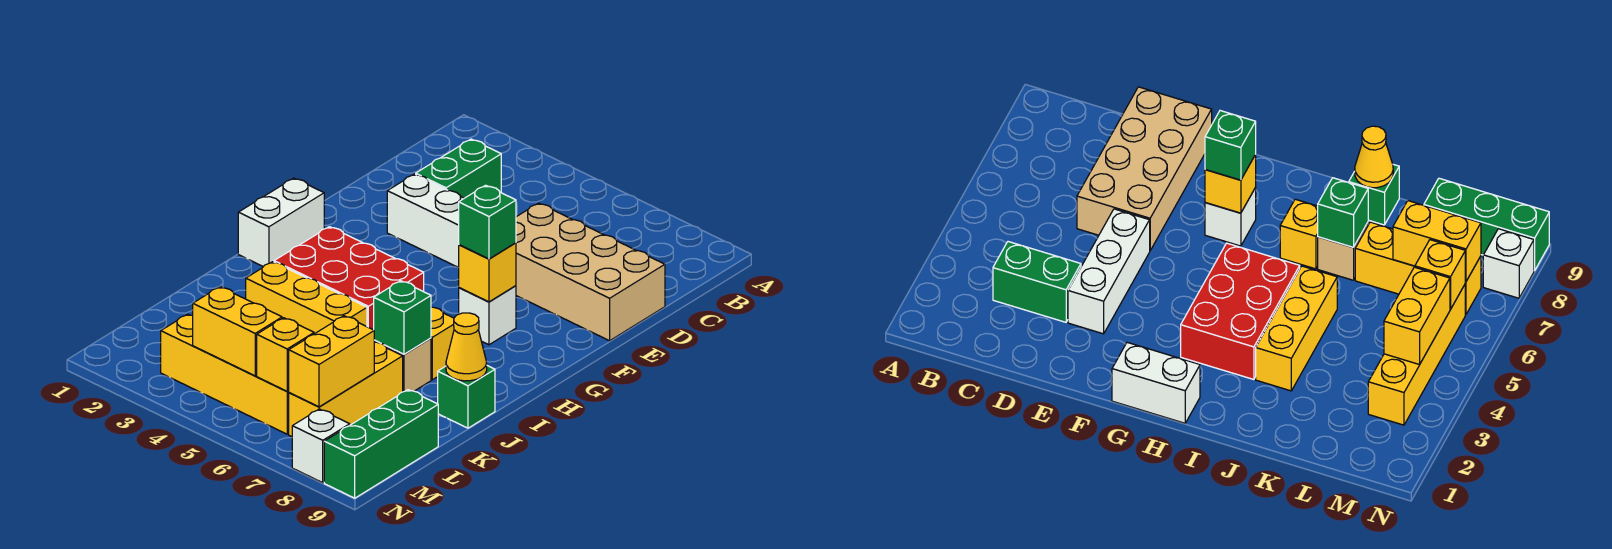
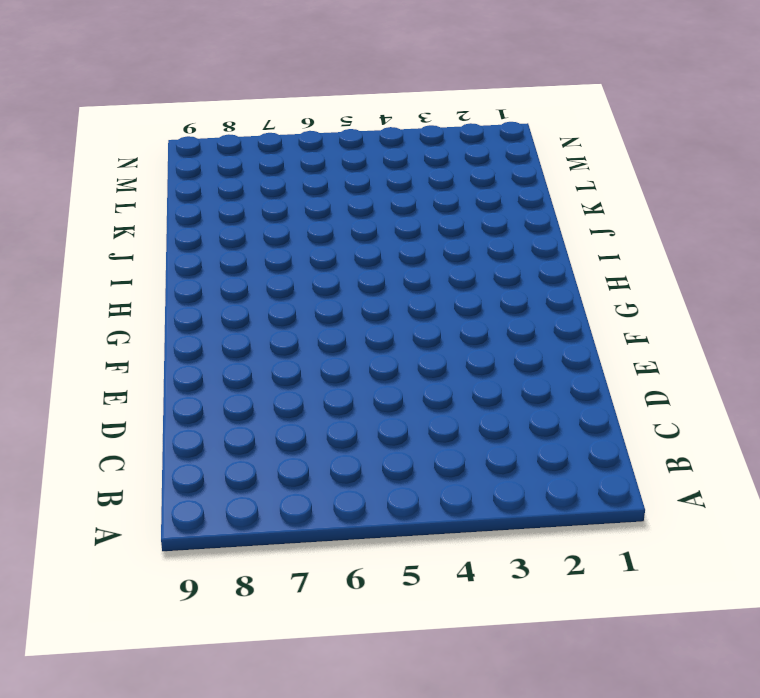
none -> green 1x2 brick [416,139,501,198]
none -> tan 2x4 brick [516,203,665,341]
none -> white 1x3 brick [387,174,464,268]

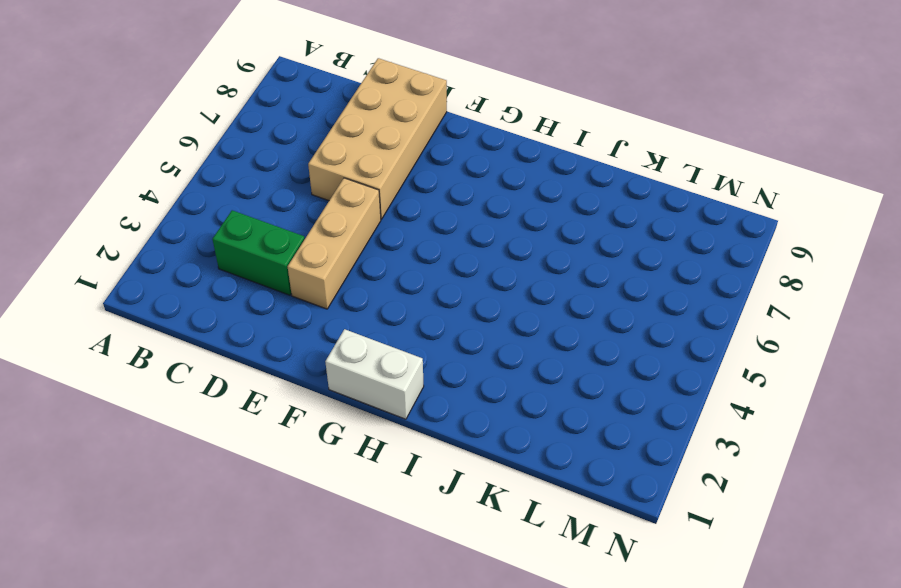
tan 1x3 brick [288,178,381,309] -> white 1x3 brick [387,174,464,268]
none -> white 1x1 brick [459,286,516,345]
none -> red 2x3 brick [274,227,424,330]
none -> yellow 1x1 brick [431,307,454,380]

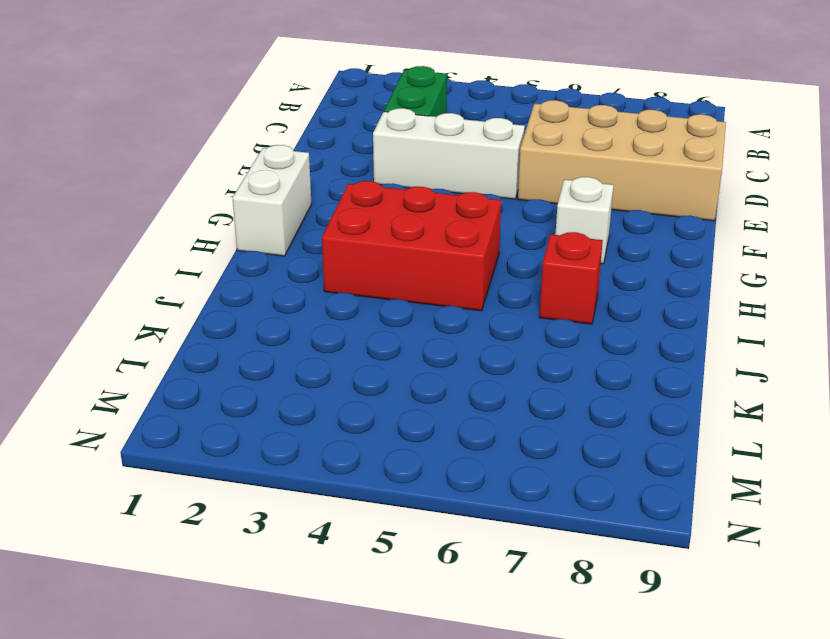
red 1x1 brick [539,232,603,324] -> yellow 1x1 brick [431,307,454,380]
none -> yellow 1x3 brick [246,262,367,334]
none -> tan 1x1 brick [374,338,431,392]
none -> green 1x1 brick [438,366,495,428]

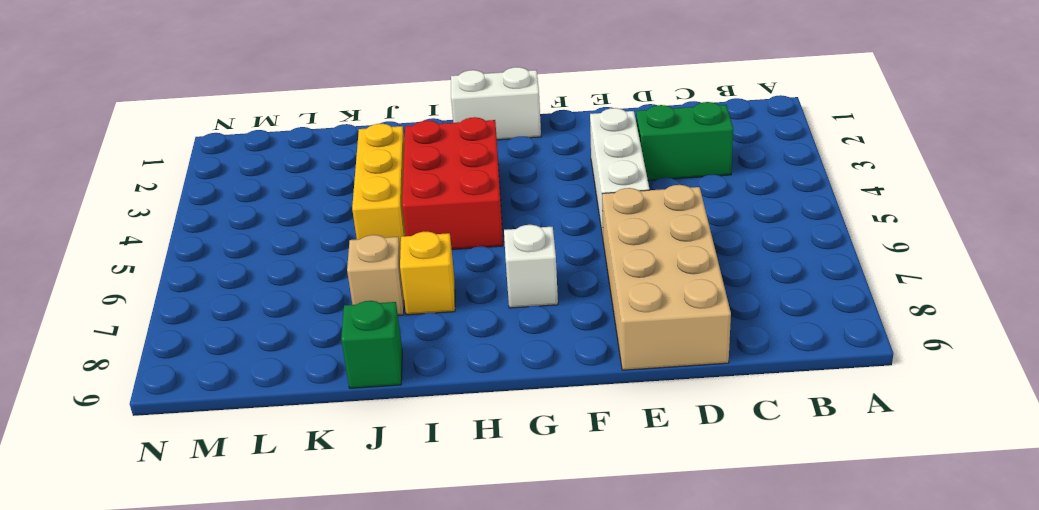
none -> yellow 1x3 brick [289,342,403,437]
none -> green 1x3 brick [324,390,438,498]
none -> yellow 1x4 brick [161,314,289,434]

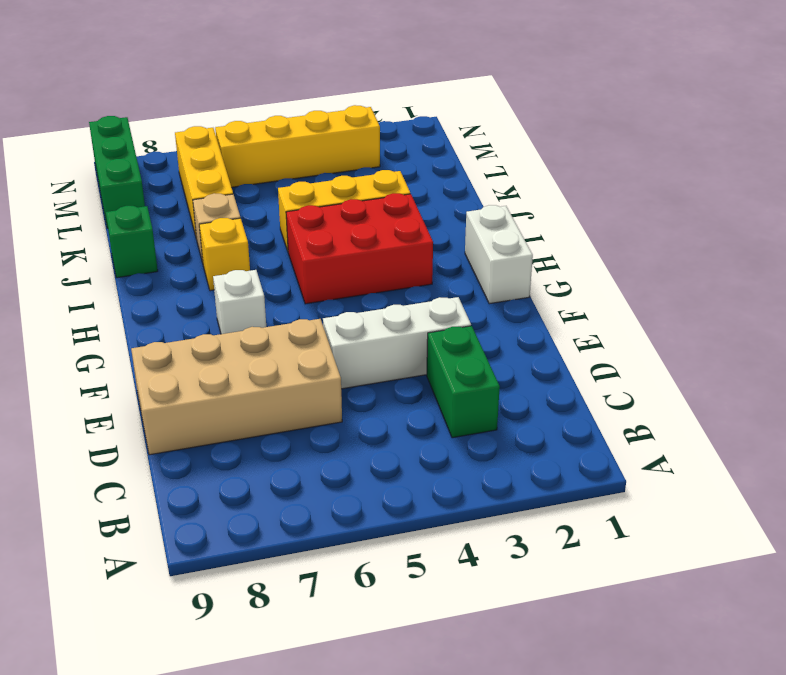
none -> white 1x1 brick [292,409,350,483]
none -> yellow 1x1 brick [459,243,516,302]
none -> green 1x1 brick [374,281,431,354]

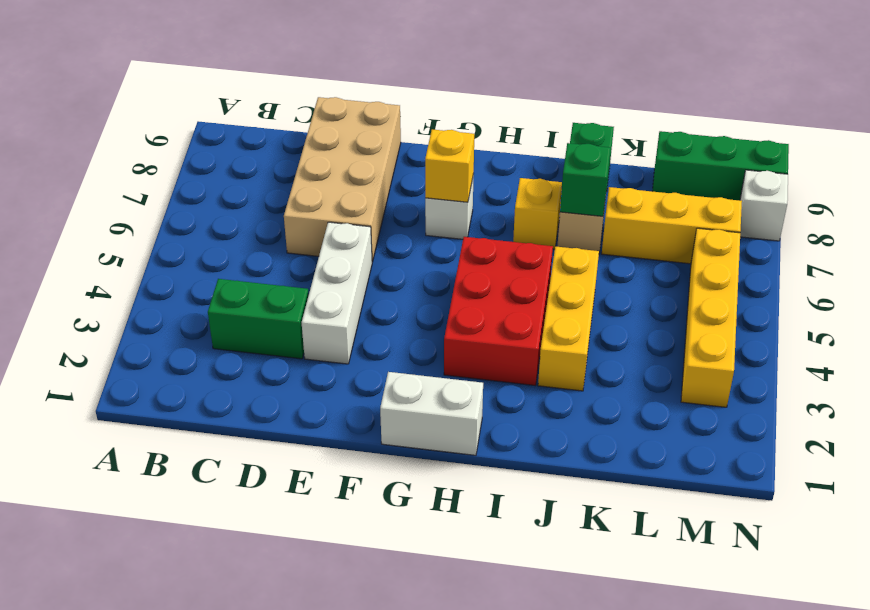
none -> yellow 1x1 cone [446,313,487,381]
none -> yellow 1x2 brick [289,316,374,407]
none -> yellow 1x2 brick [193,287,282,376]

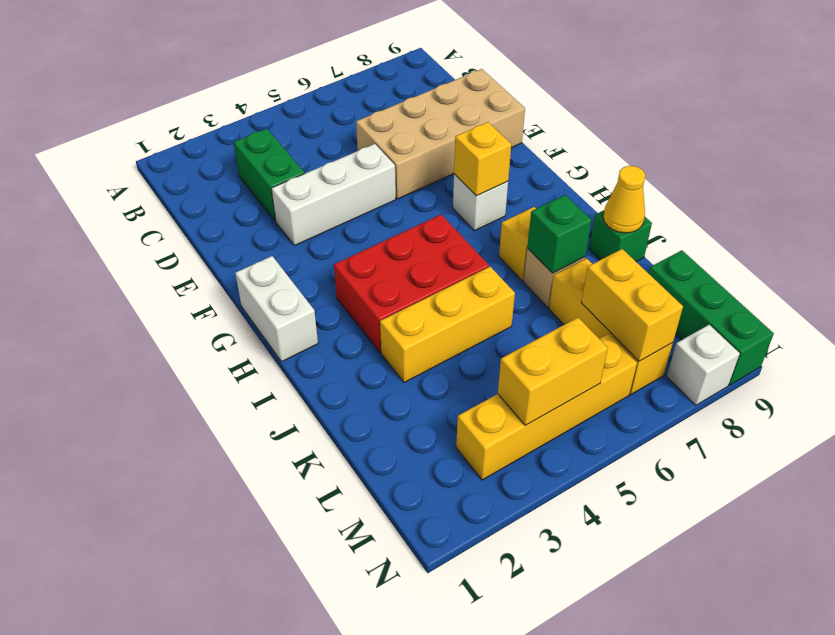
none -> yellow 1x1 brick [257,318,314,391]
none -> green 1x1 brick [459,185,516,259]

